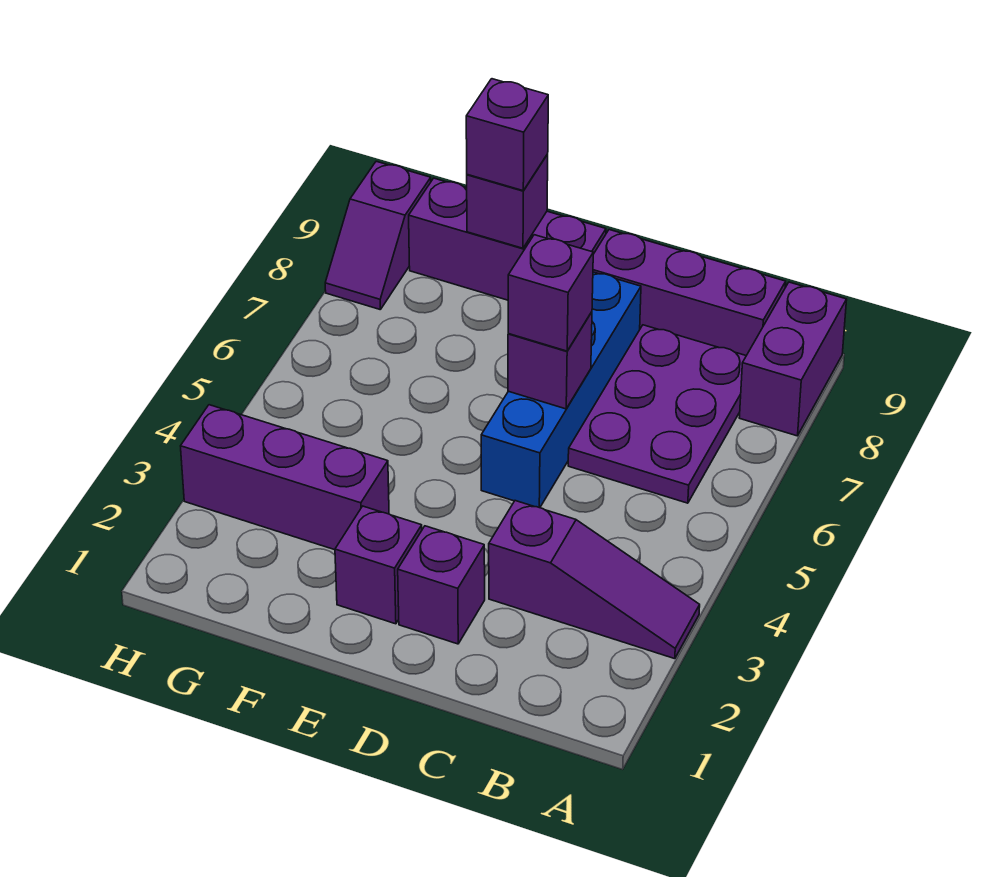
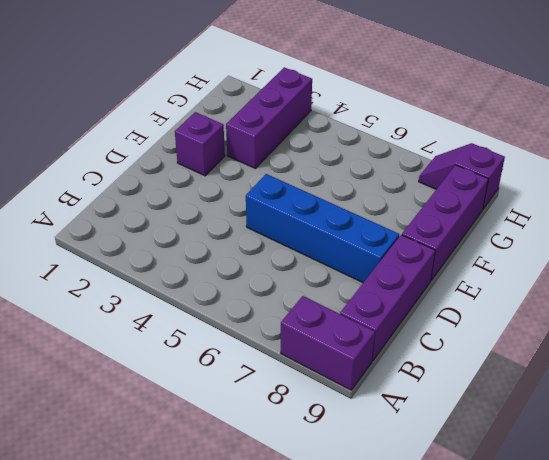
none -> purple 1x3 slope [489,501,700,659]
none -> purple 2x3 plate [568,325,746,503]
none -> purple 1x1 brick [398,526,485,644]

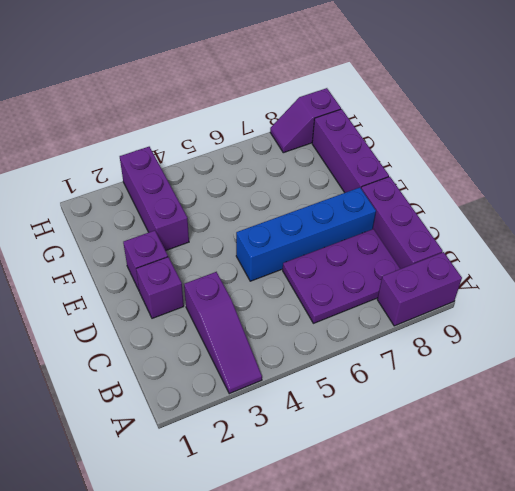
none -> purple 1x1 brick [508,312,592,409]
none -> purple 1x1 brick [467,154,548,248]
none -> purple 1x1 brick [508,235,593,351]

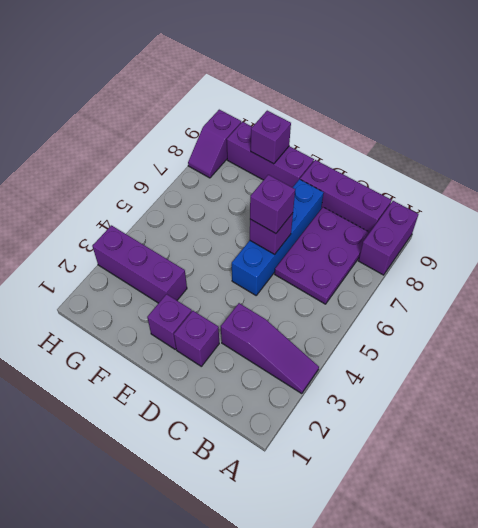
none -> purple 1x1 brick [466,79,548,191]

